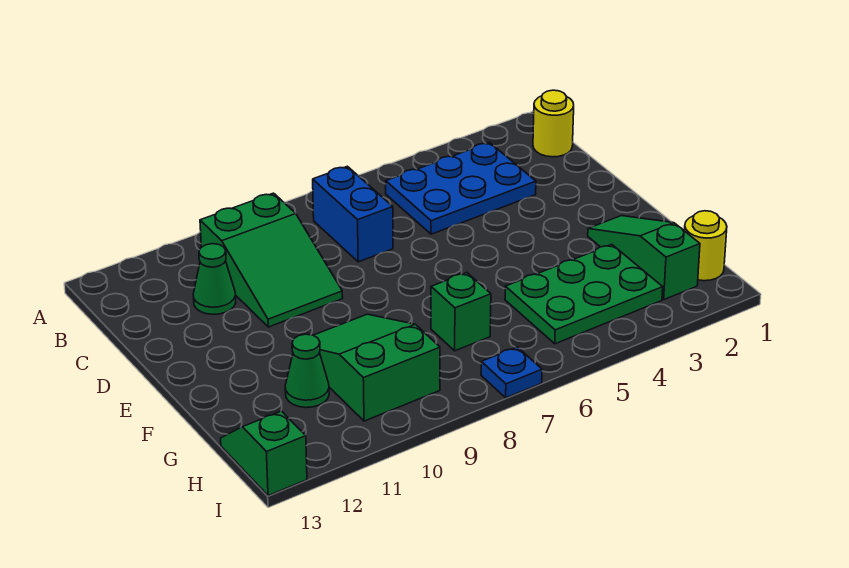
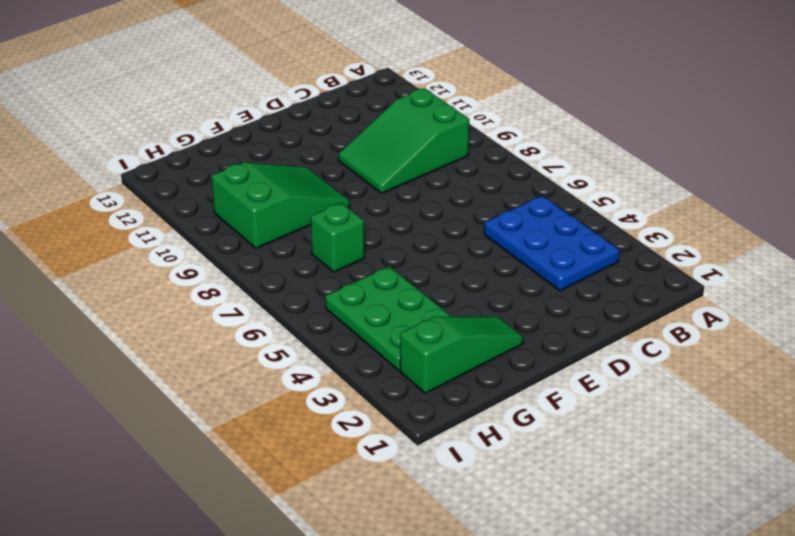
none -> yellow 1x1 round brick [533,90,574,157]
none -> blue 1x2 brick [313,166,393,262]
none -> green 1x1 cone [193,244,236,314]

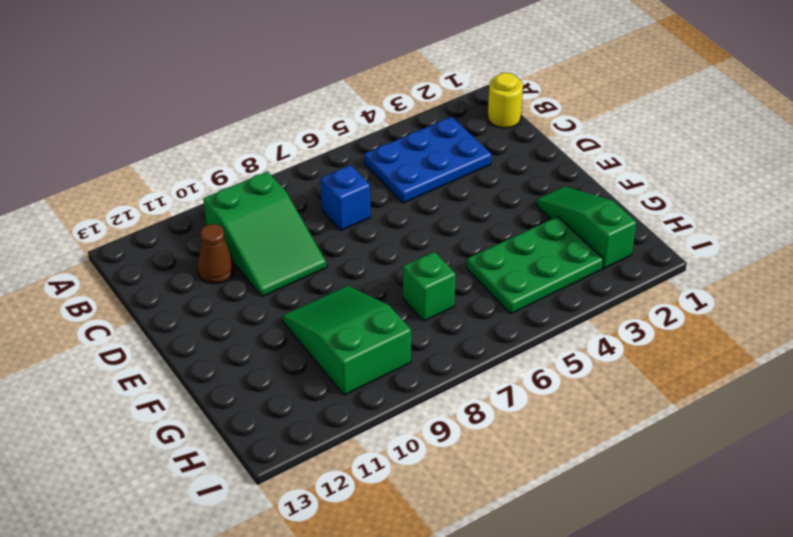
blue 1x1 brick [321,165,370,230] -> blue 1x2 brick [313,166,393,262]
brown 1x1 cone [198,224,234,284] -> green 1x1 cone [193,244,236,314]
none -> green 1x1 cone [285,334,329,408]
none -> yellow 1x1 round brick [684,211,727,281]
none -> green 1x2 slope [221,411,307,496]

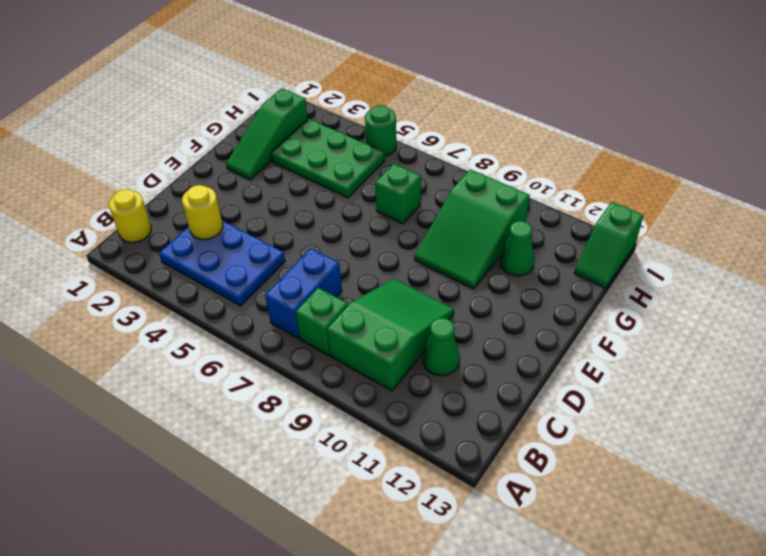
green 1x1 brick [296,288,348,355] -> none
yellow 1x1 round brick [182,185,223,239] -> yellow 1x1 round brick moved to [684,211,727,281]
green 1x1 round brick [365,106,396,156] -> none
none -> blue 1x1 plate [481,347,542,398]

